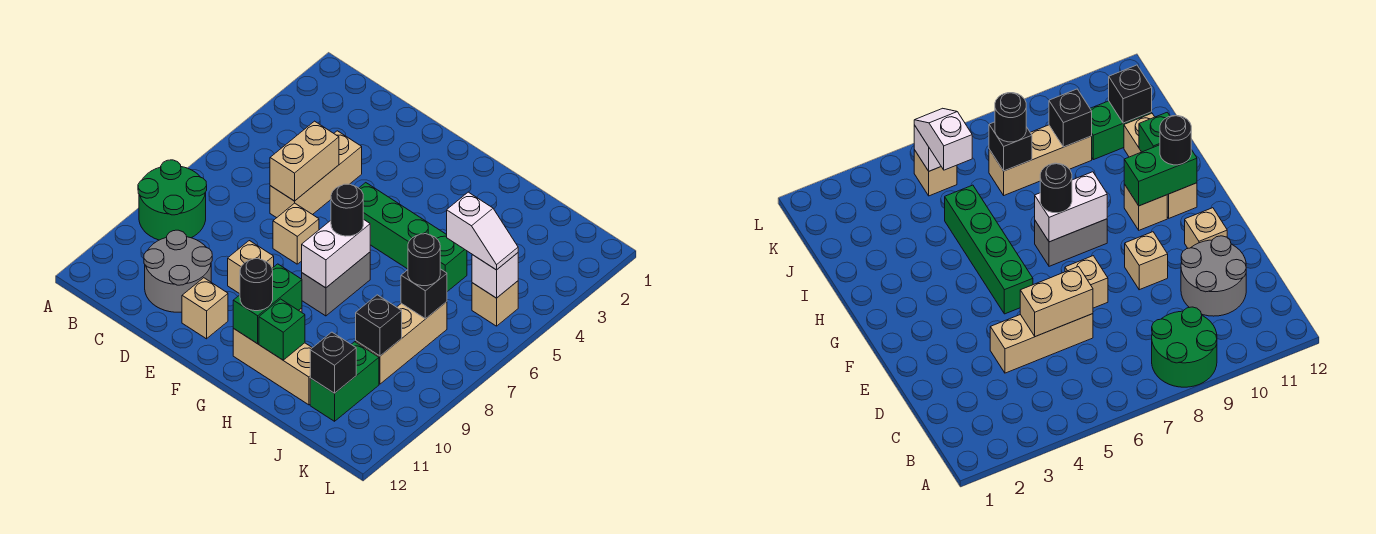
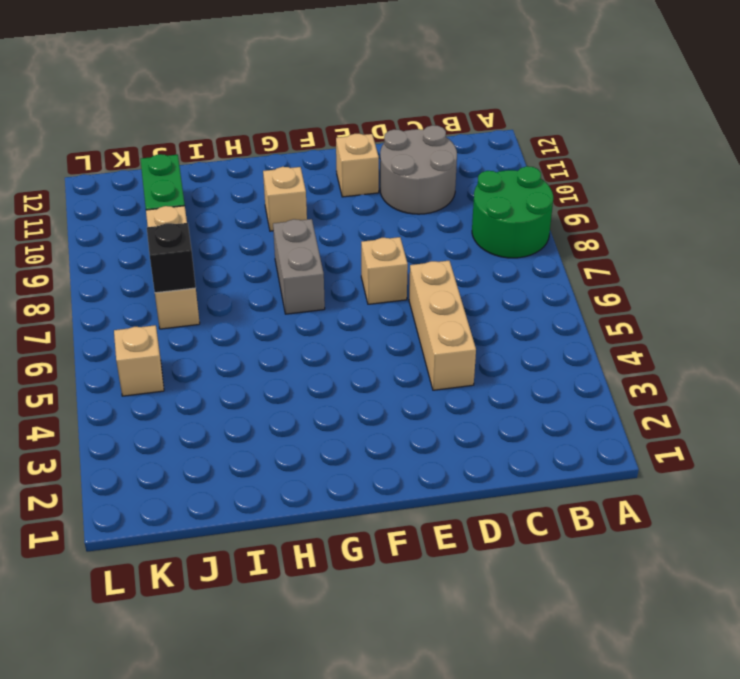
none -> tan 1x1 brick [228,241,274,294]
none -> green 1x4 brick [359,183,467,292]
none -> tan 1x3 brick [233,328,312,405]

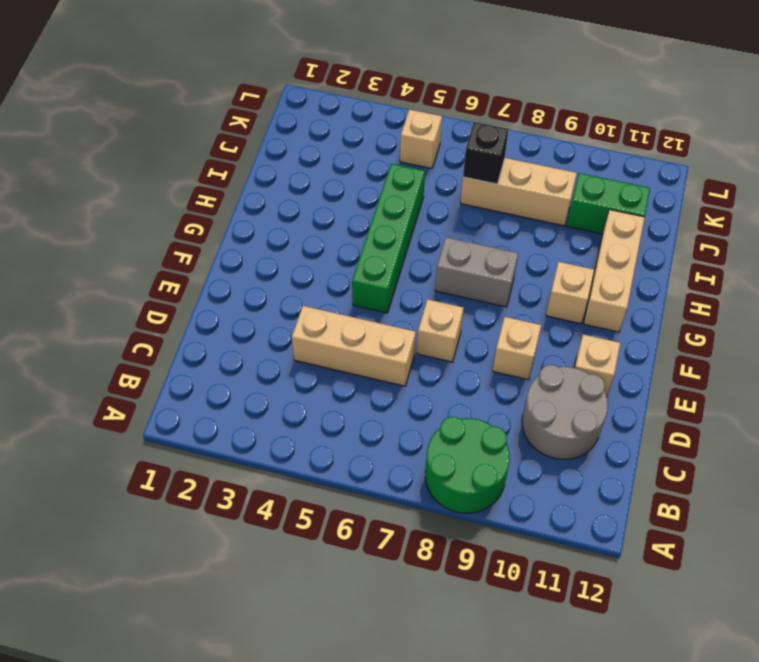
none -> tan 1x2 brick [270,121,339,201]
none -> white 1x2 brick [302,219,370,288]
none -> green 1x2 brick [233,264,302,344]

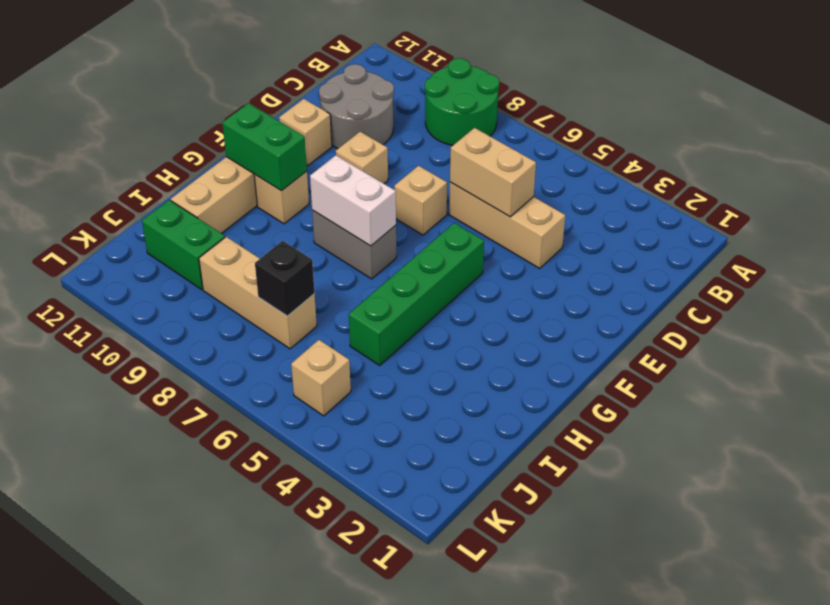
none -> green 1x1 brick [259,299,305,360]
none -> black 1x1 brick [356,295,402,356]
none -> black 1x1 brick [310,332,356,393]

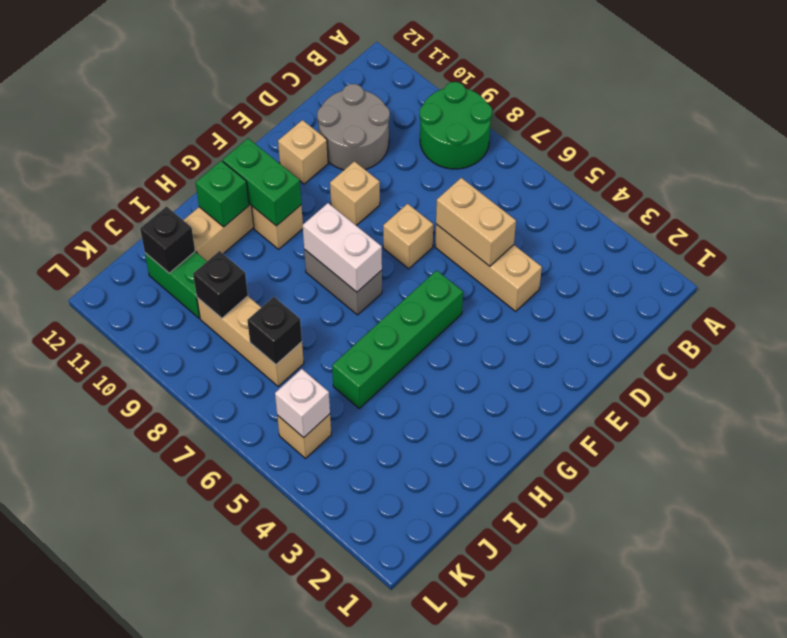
none -> black 1x1 round brick [331,184,363,236]
none -> black 1x1 round brick [240,259,273,311]
none -> white 1x2 slope [447,192,518,270]

